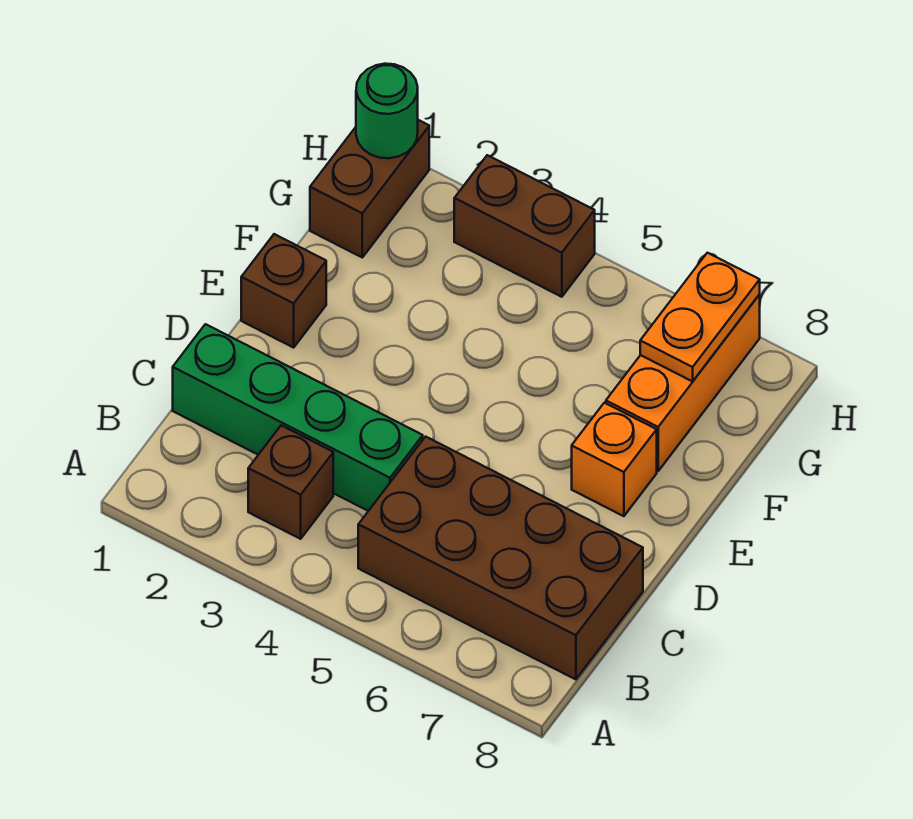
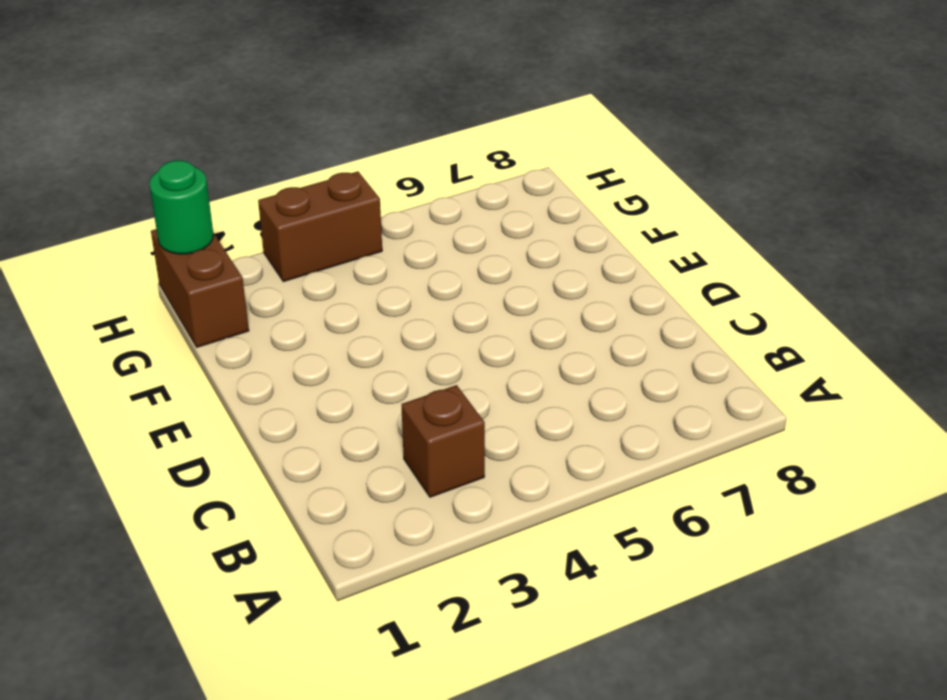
none -> brown 2x4 brick [358,437,643,679]
none -> green 1x4 brick [173,324,423,511]

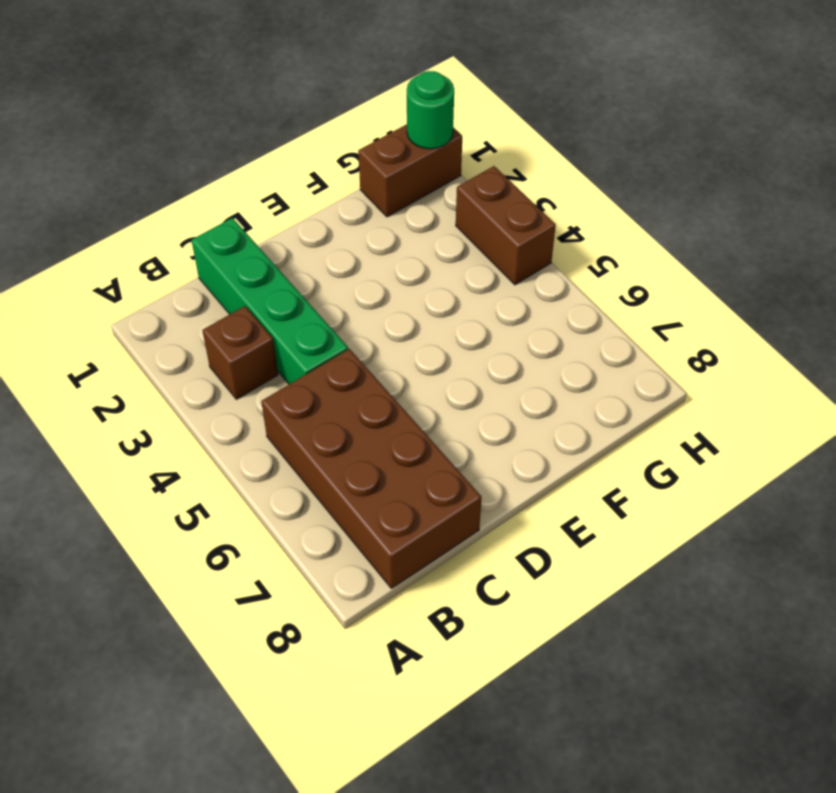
none -> brown 1x1 brick [241,234,326,348]
none -> orange 1x1 brick [572,403,657,516]

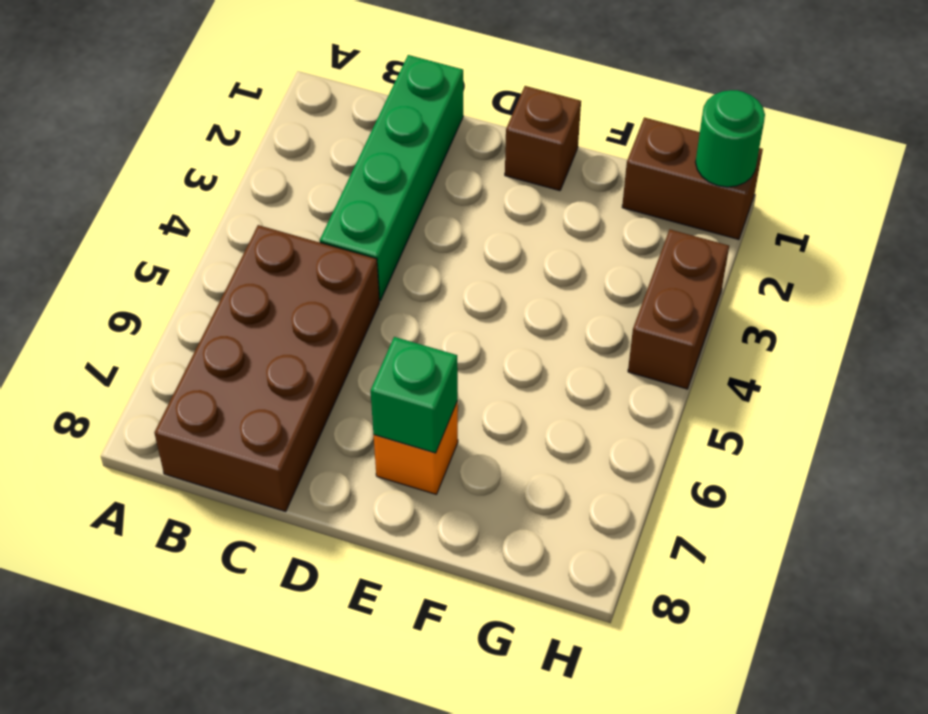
green 1x1 brick [371,337,458,453] -> none
none -> brown 1x1 brick [248,425,333,539]
none -> orange 1x3 brick [606,295,760,471]

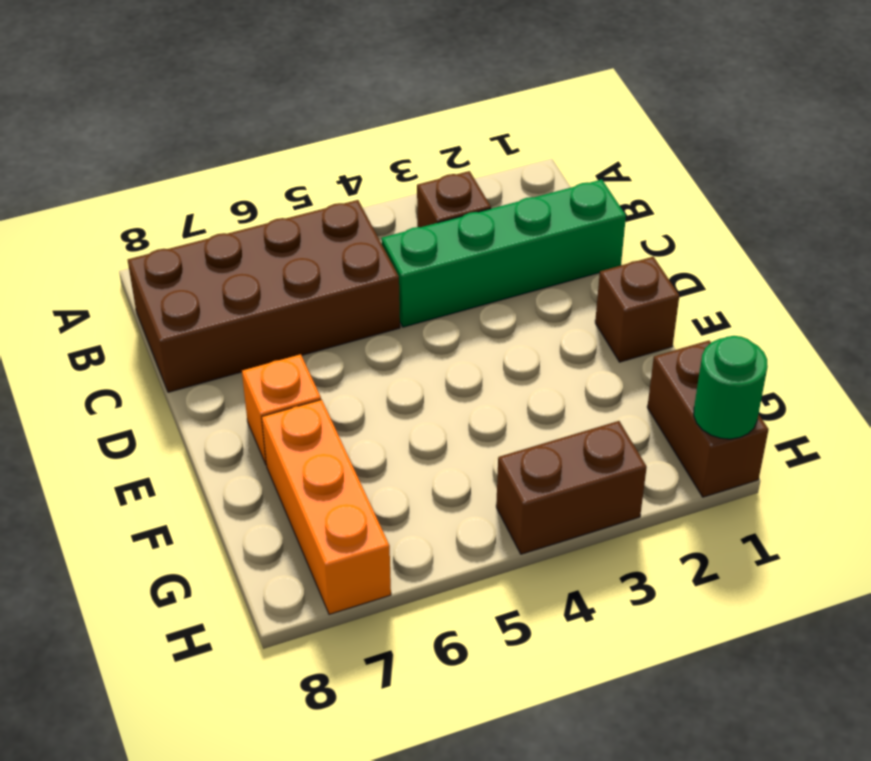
none -> orange 1x2 plate [640,253,760,381]

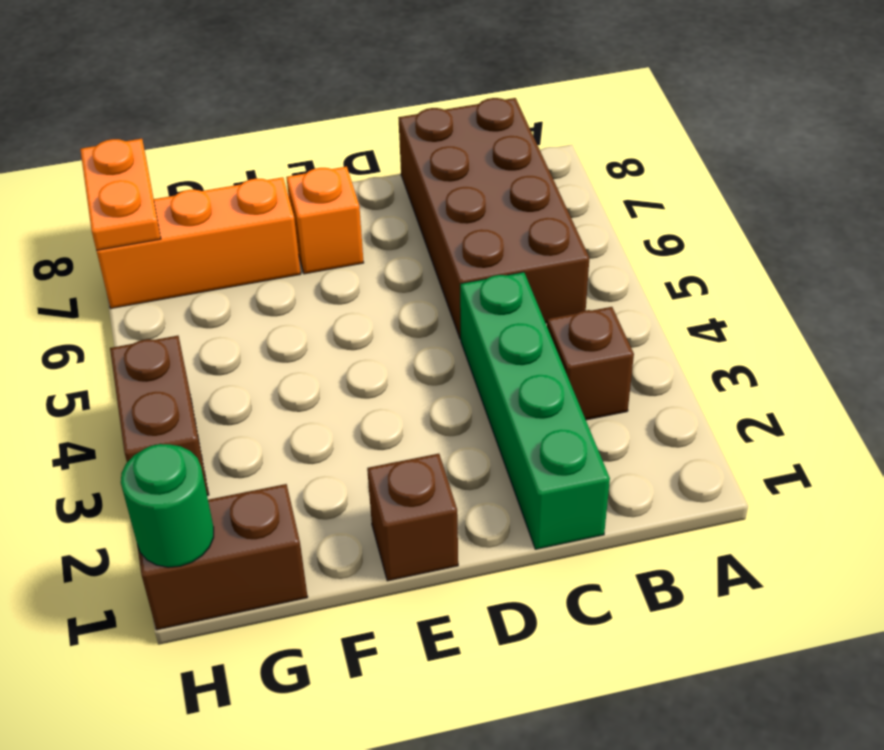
orange 1x2 plate [80,139,161,250] -> orange 1x2 plate turned to [640,253,760,381]

